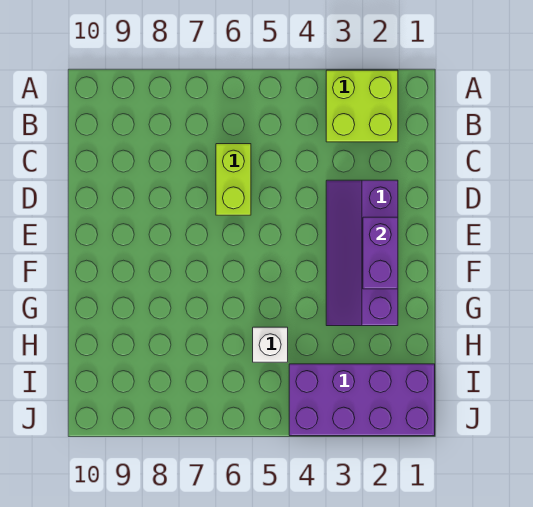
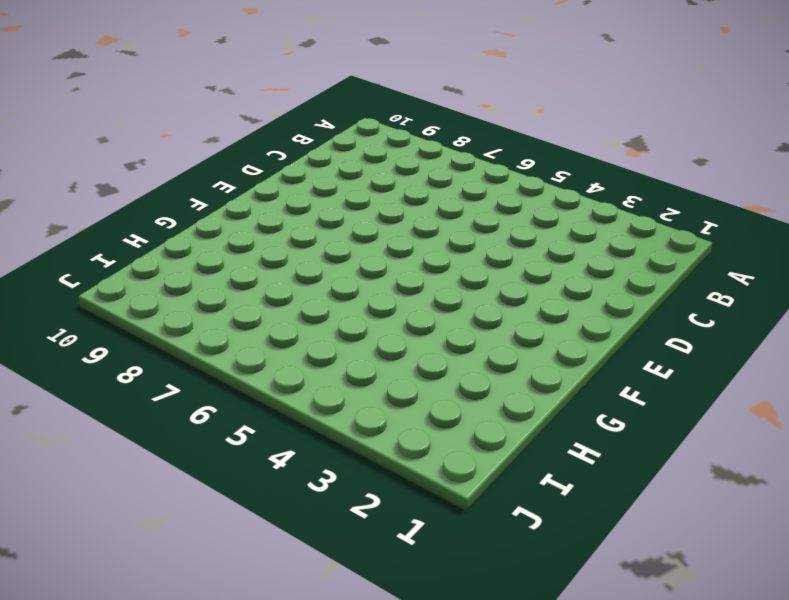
none -> lime 2x2 brick [326,70,398,142]
none -> lime 1x2 brick [216,144,251,215]

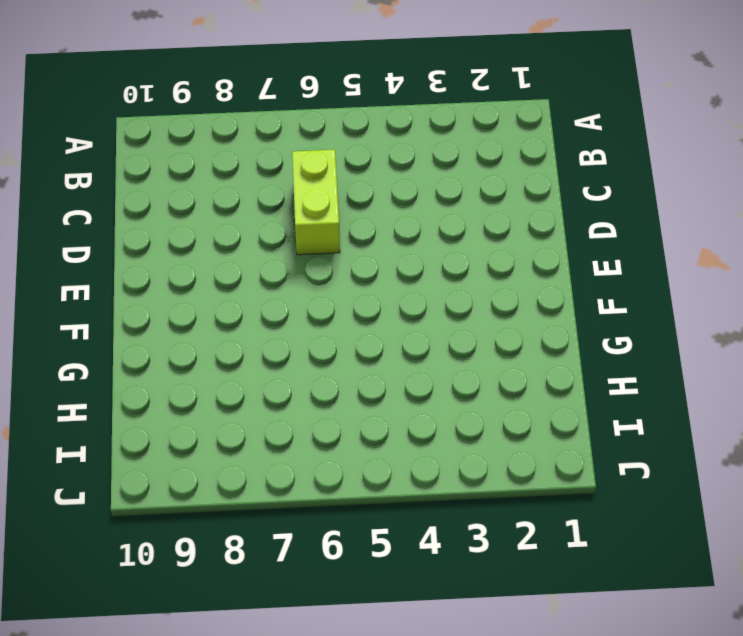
none -> lime 2x2 brick [326,70,398,142]
none -> purple 2x4 slope [326,180,398,326]

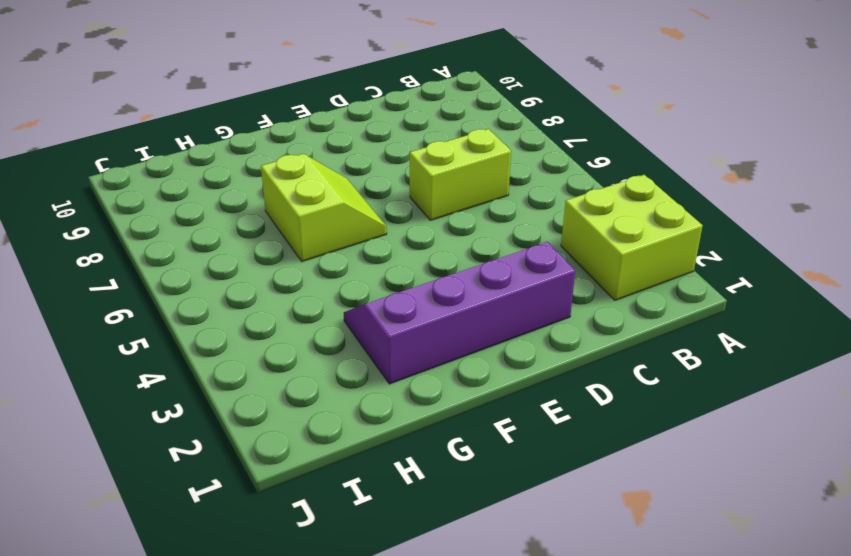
lime 2x2 slope [261,154,387,261] -> none
none -> white 1x1 brick [253,327,288,362]
none -> purple 2x4 brick [289,364,435,436]

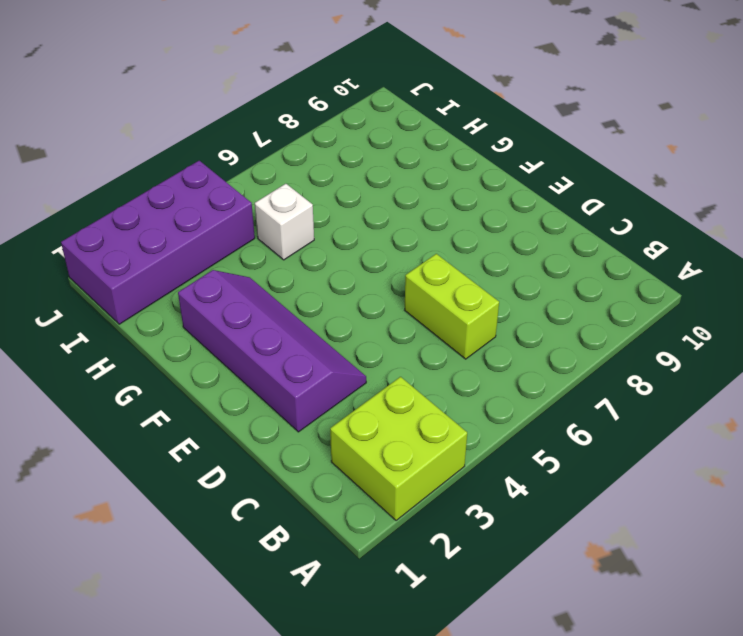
none -> purple 1x2 brick [363,217,398,289]

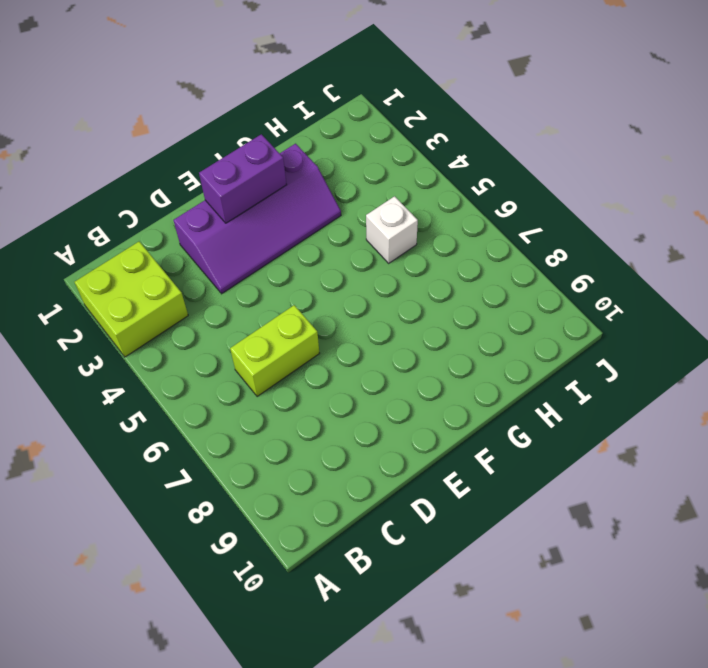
none -> purple 2x4 brick [289,364,435,436]

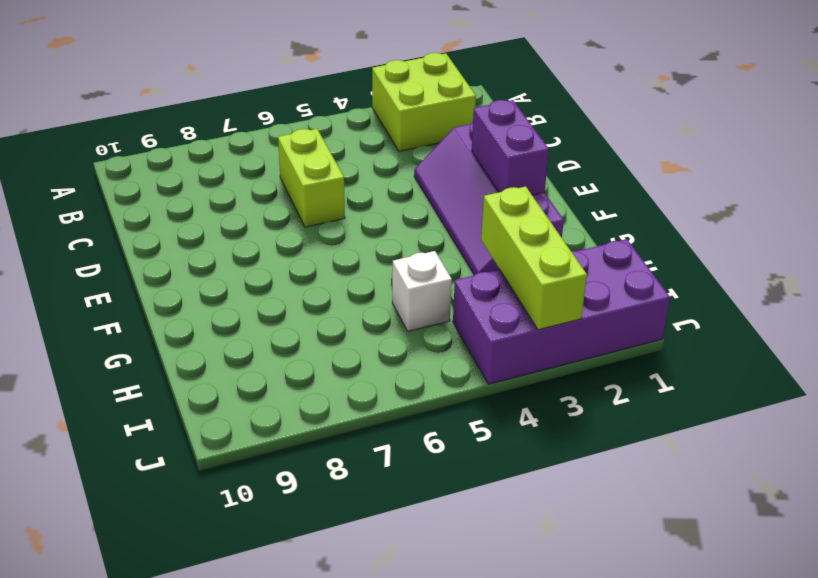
lime 1x3 brick [481,187,587,330] -> none

